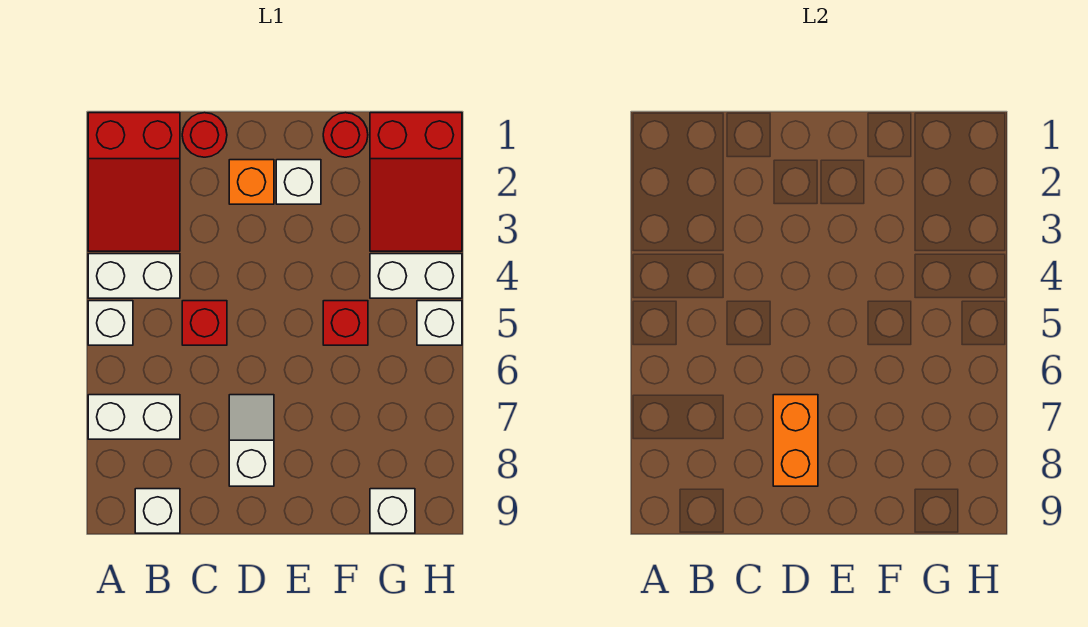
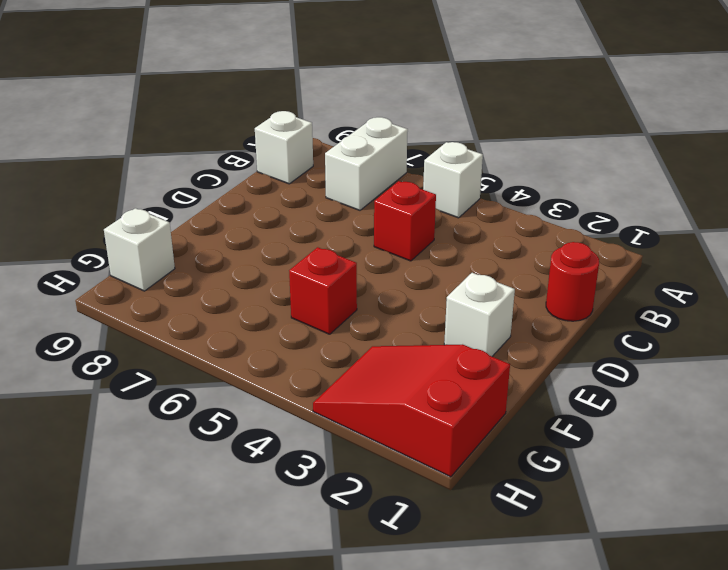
none -> red 2x3 slope [88,113,180,251]
none -> white 1x2 brick [88,254,180,298]
none -> orange 1x1 brick [229,160,274,204]

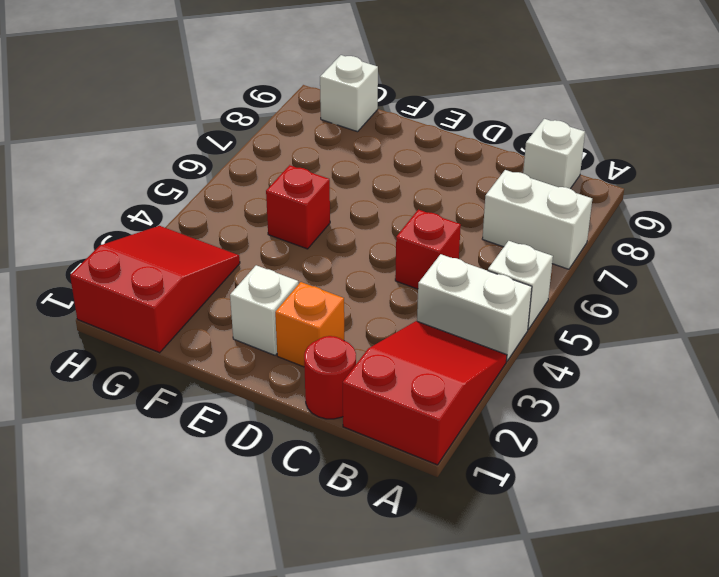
none -> white 1x2 slope [229,395,274,486]
none -> red 1x1 round brick [323,113,368,157]
none -> white 1x2 brick [370,254,462,298]

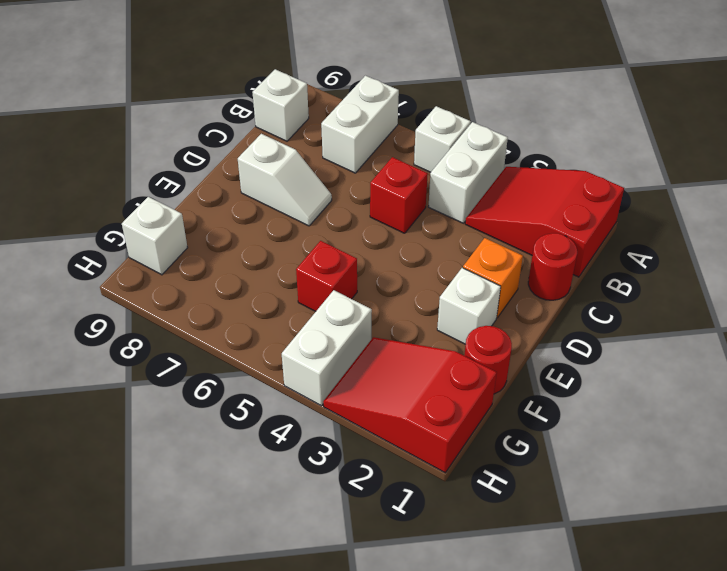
none -> white 1x1 brick [417,301,462,345]
none -> orange 1x2 brick [773,395,818,486]

